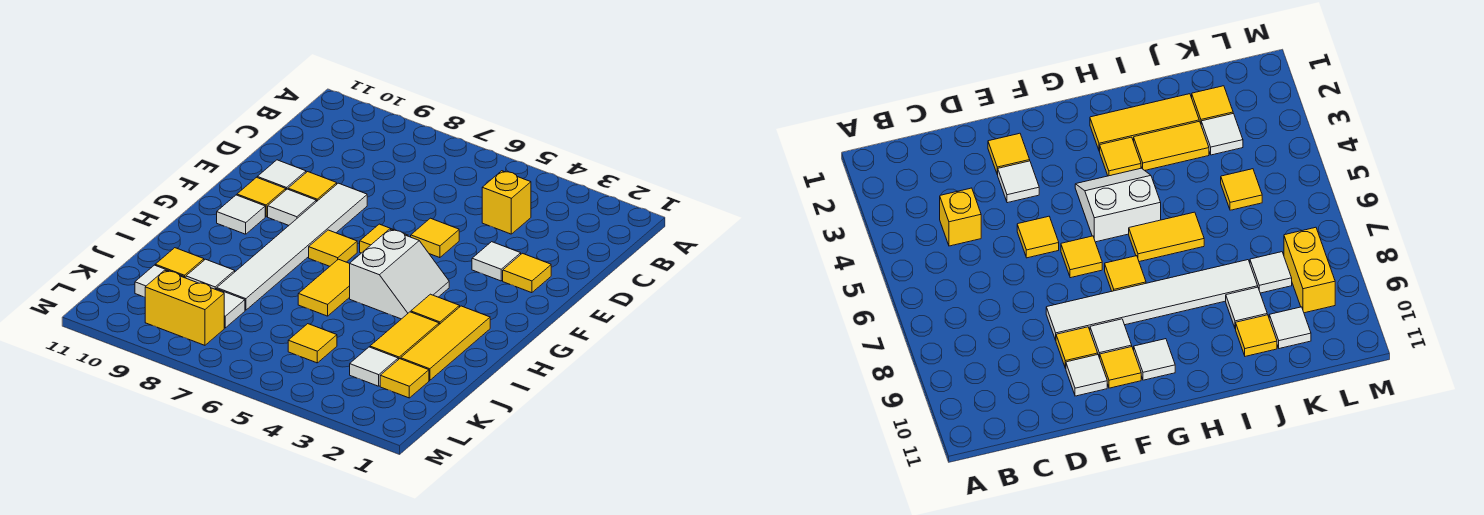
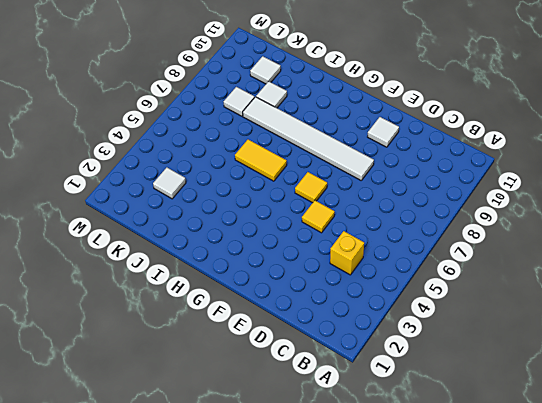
none -> yellow 1x1 tile [503,253,551,293]
none -> white 1x1 tile [472,242,521,281]
none -> yellow 1x1 tile [288,172,337,202]

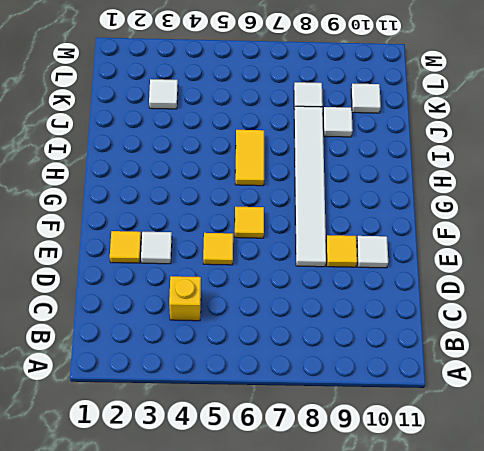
none -> white 1x1 tile [268,189,316,225]
none -> yellow 1x1 tile [237,177,286,217]
none -> white 2x2 slope [350,229,449,319]

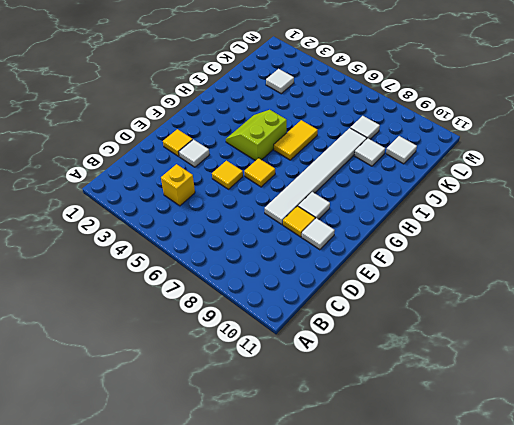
lime 2x2 slope [226,110,287,161] -> white 2x2 slope [350,229,449,319]
none -> yellow 1x1 tile [237,177,286,217]
none -> yellow 1x1 tile [309,230,357,266]
none -> white 1x1 tile [217,195,265,234]

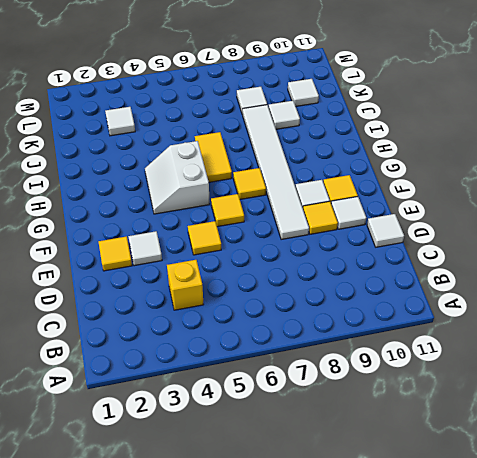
white 1x1 tile [367,214,404,247] -> white 1x1 tile moved to [217,195,265,234]
none -> yellow 1x3 tile [401,306,490,380]
none -> yellow 1x1 tile [411,294,460,324]
none -> yellow 1x2 tile [370,312,439,360]

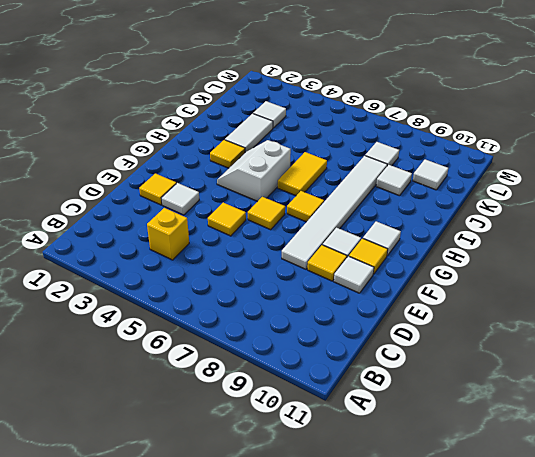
white 1x2 tile [225,114,273,152] -> yellow 1x2 tile [370,312,439,360]
none -> yellow 1x3 tile [401,306,490,380]
none -> yellow 1x1 tile [155,248,204,278]
none -> yellow 1x1 tile [380,359,429,398]

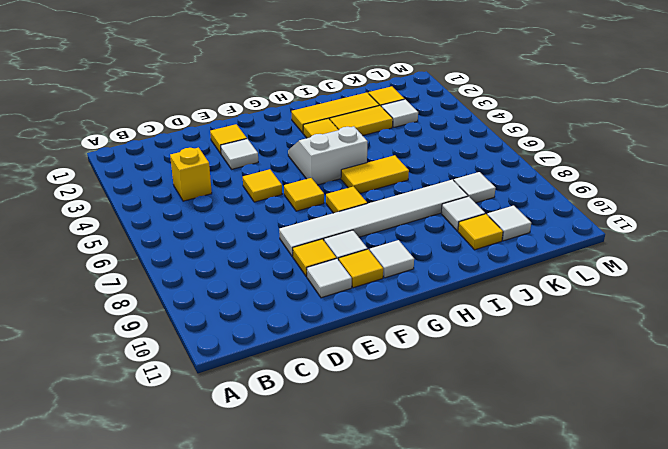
none -> yellow 1x1 tile [288,324,337,363]
none -> yellow 1x2 brick [145,270,224,345]

